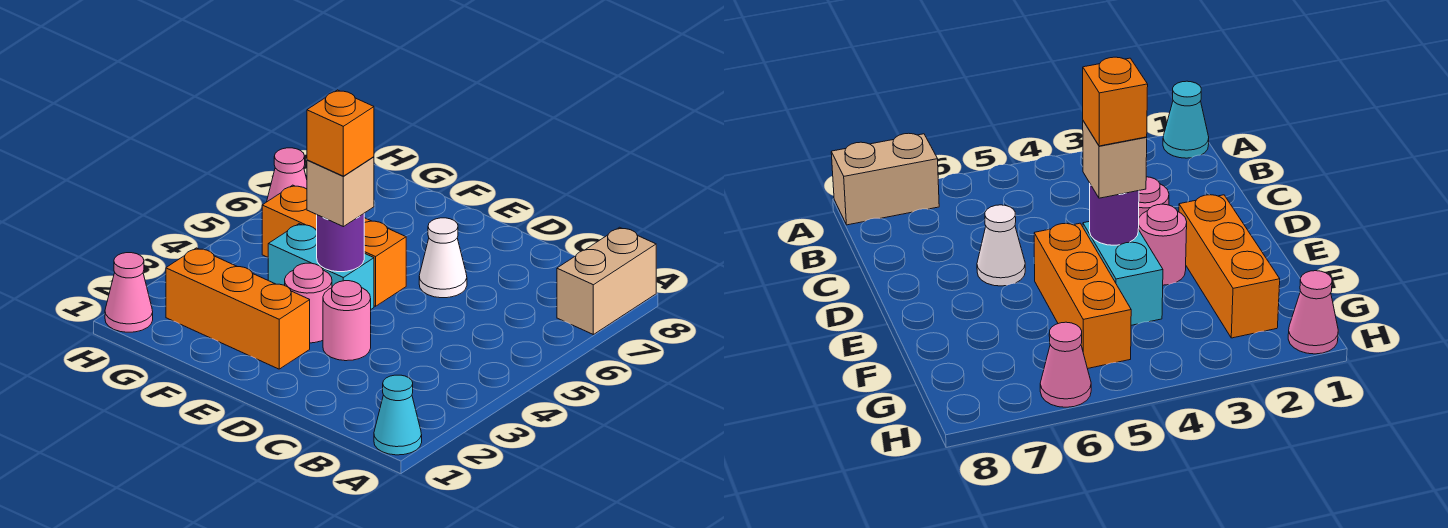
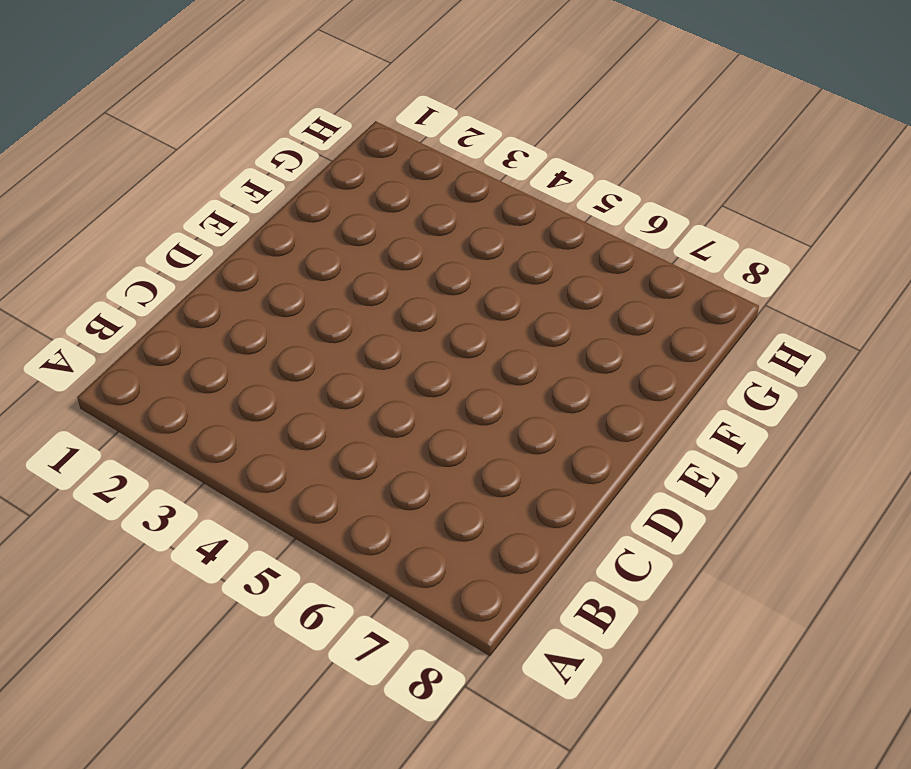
none -> cyan 1x1 cone [374,375,422,455]
none -> tan 1x2 brick [557,227,656,334]
none -> pink 1x1 round brick [323,281,371,361]

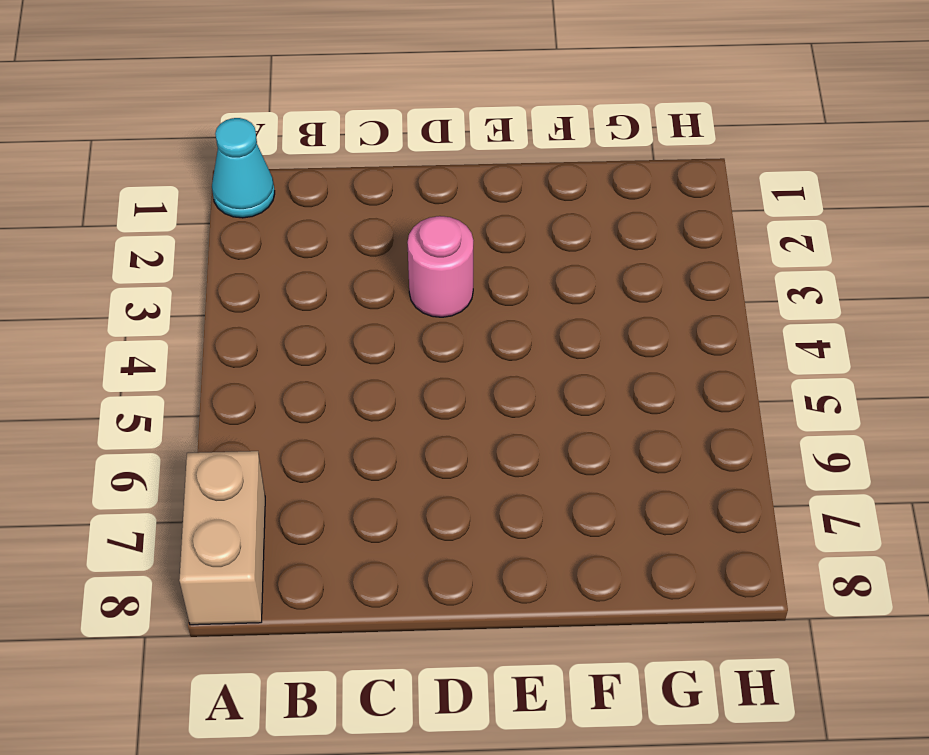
none -> white 1x1 cone [419,218,467,298]
none -> orange 1x3 brick [166,248,310,369]
none -> pink 1x1 round brick [285,263,332,343]

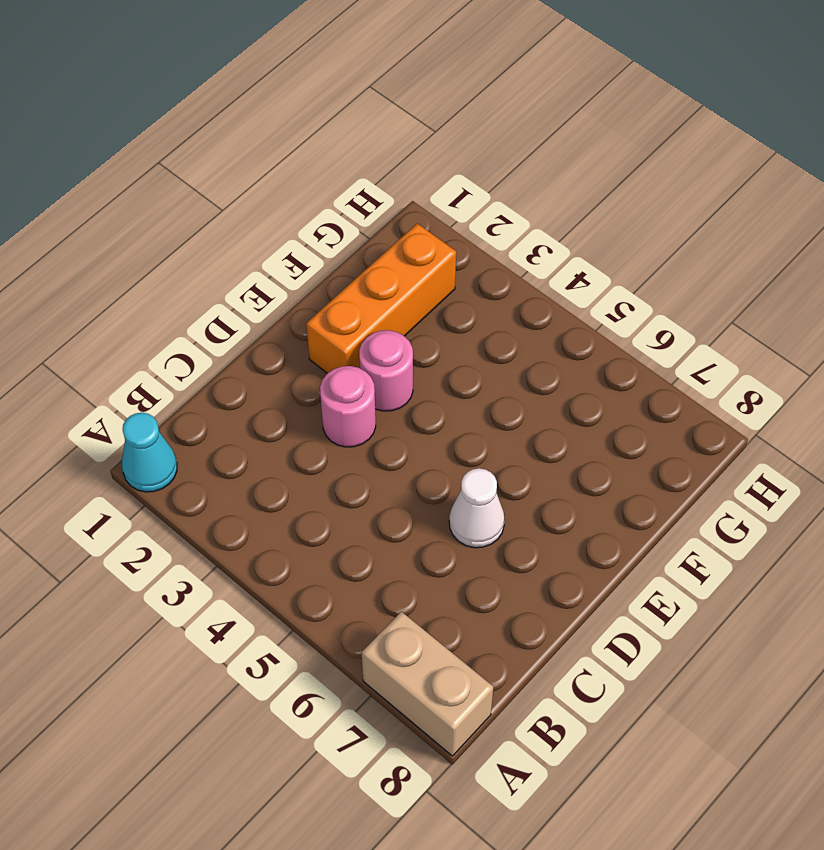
none -> cyan 1x2 brick [268,224,374,309]
none -> orange 1x3 brick [262,185,406,306]
none -> pink 1x1 cone [105,253,153,332]

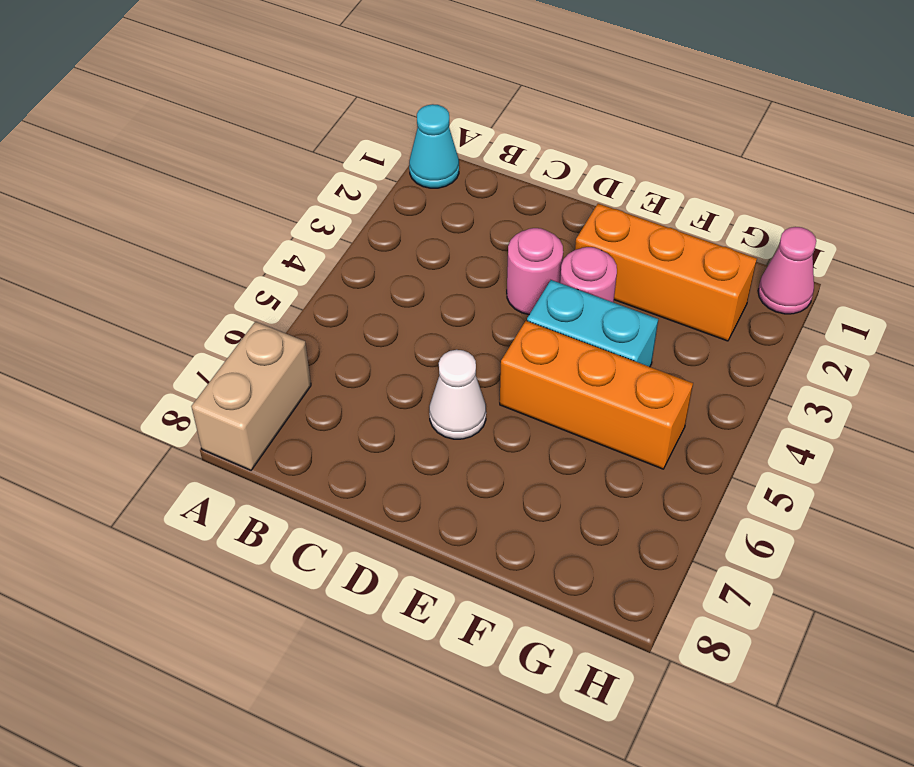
none -> pink 1x1 cone [267,148,307,202]
none -> purple 1x1 round brick [317,214,364,272]
none -> tan 1x1 brick [307,157,374,227]

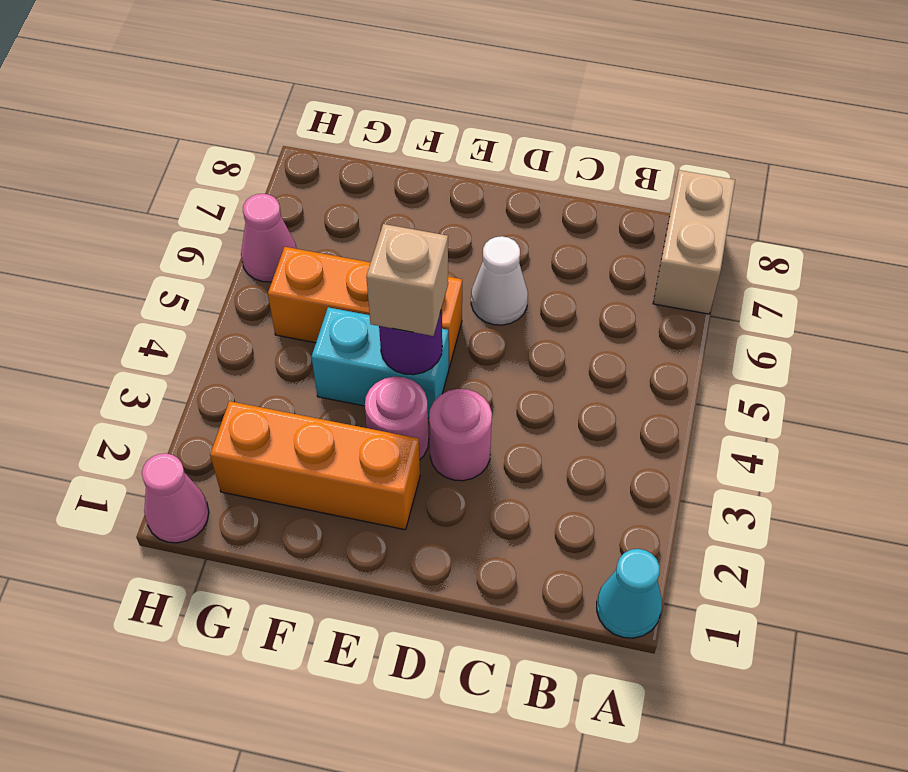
none -> orange 1x1 brick [307,90,374,176]

